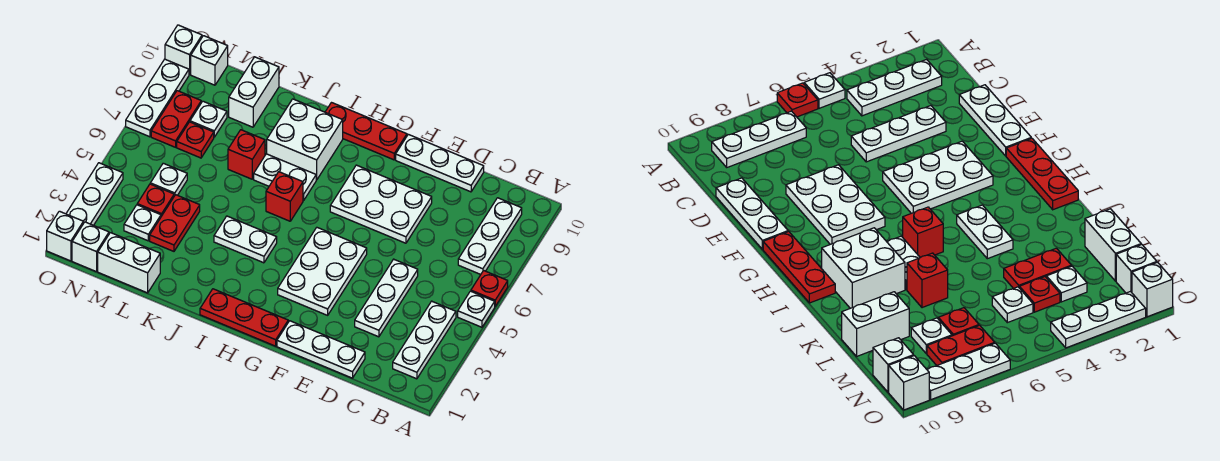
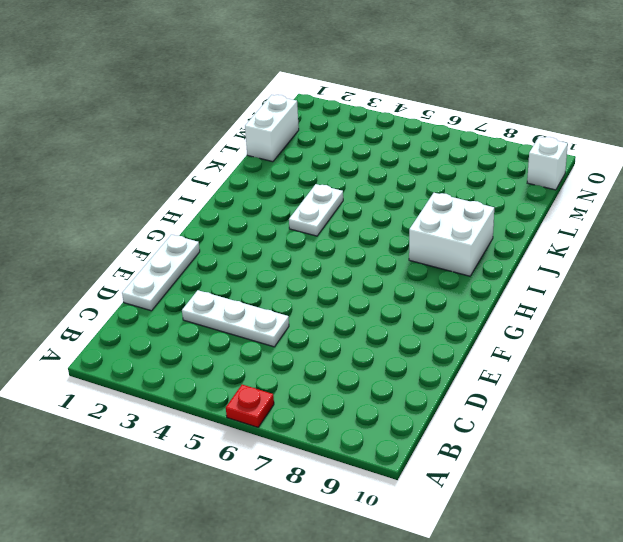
none -> white 1x1 plate [458,291,495,327]
none -> white 1x3 plate [393,301,456,379]
none -> white 1x3 plate [458,198,522,274]
none -> white 1x3 plate [396,134,484,192]

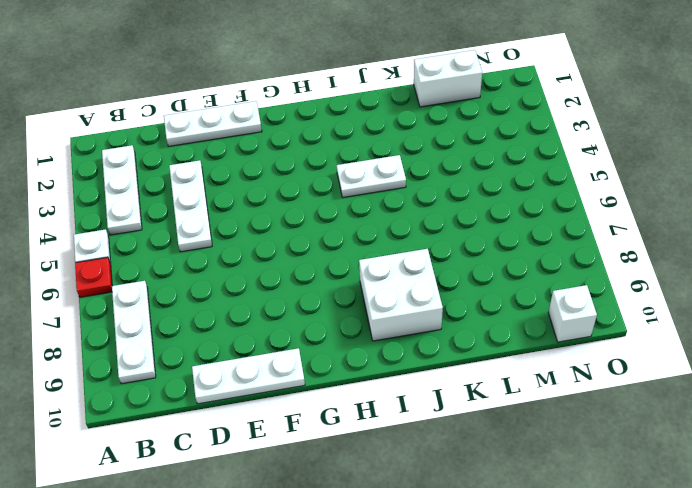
none -> white 2x3 plate [330,165,432,243]
none -> white 2x3 plate [278,228,367,315]
none -> red 1x3 plate [200,289,288,346]
none -> red 1x3 plate [325,103,407,160]

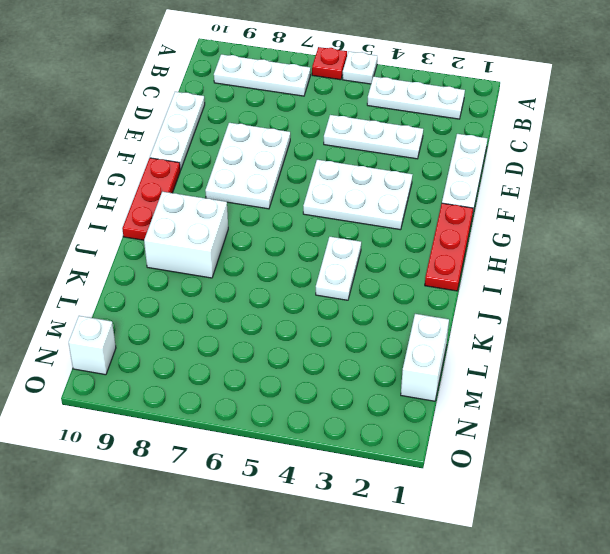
none -> red 1x1 brick [266,172,303,221]
none -> white 1x2 plate [254,154,316,201]
none -> red 1x1 brick [228,130,265,179]
none -> red 1x2 plate [150,195,200,251]

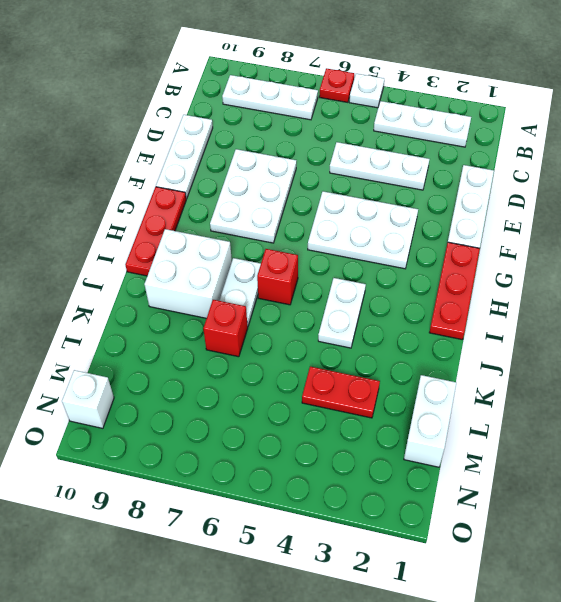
none -> white 1x2 brick [229,57,279,127]
none -> white 1x1 plate [124,205,161,241]
none -> red 1x1 plate [137,184,174,216]
none -> white 1x1 plate [150,163,187,196]

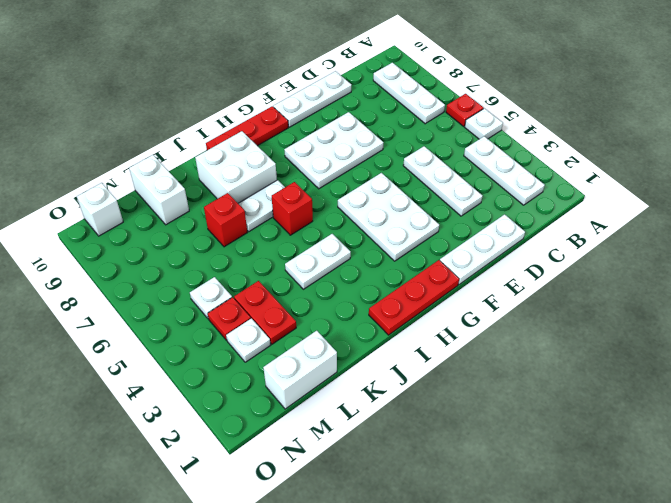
none -> red 1x1 plate [177,122,214,158]
none -> white 1x1 plate [190,101,227,137]
none -> white 1x1 brick [72,222,109,272]
none -> red 1x2 plate [151,91,201,147]

